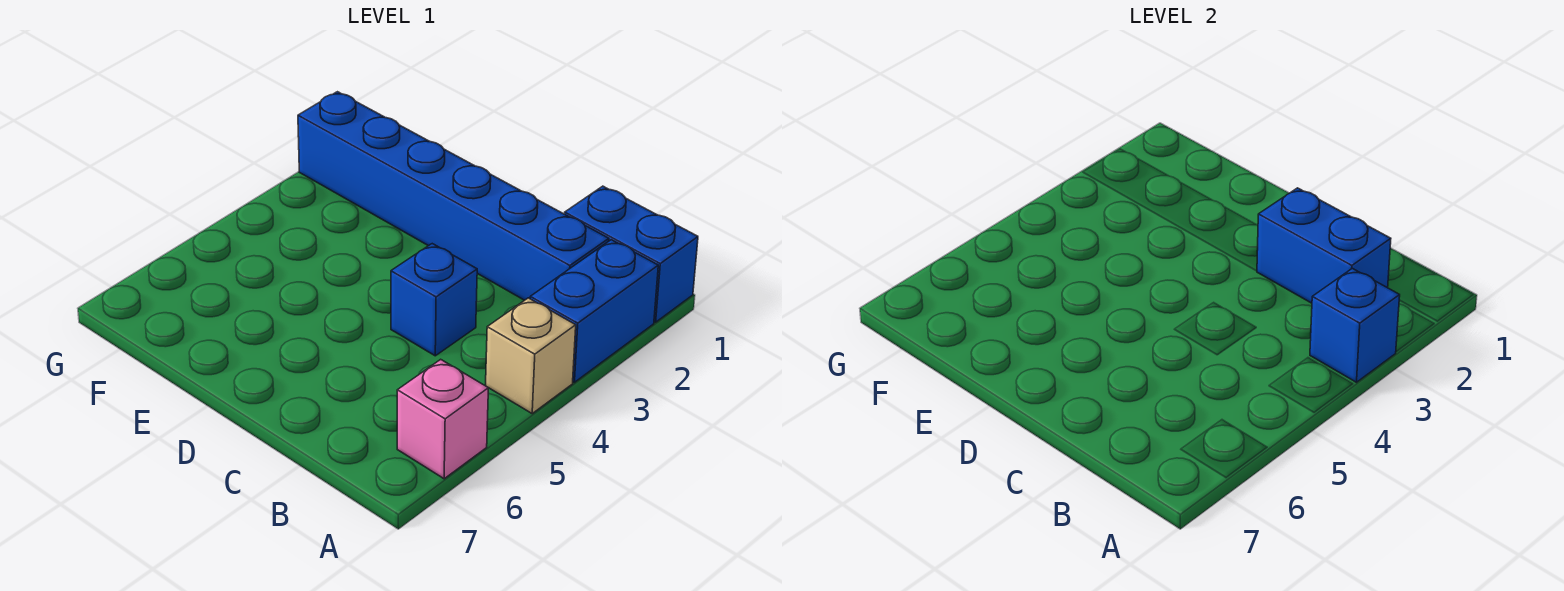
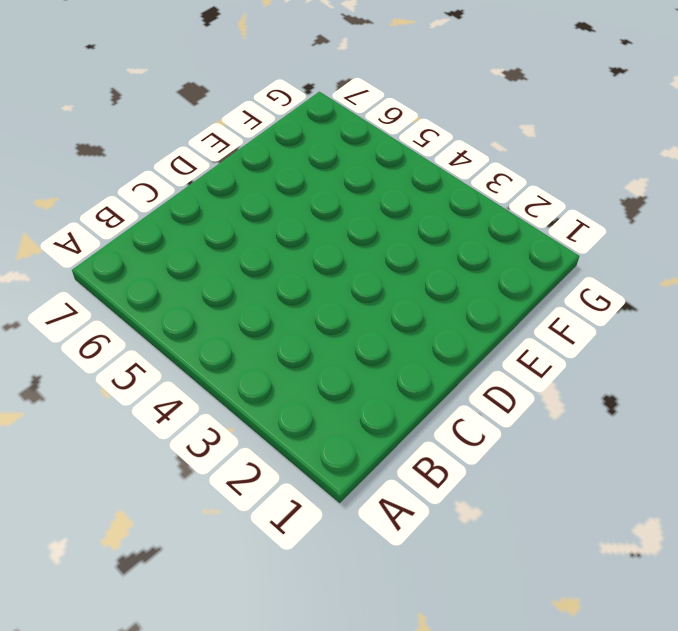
none -> blue 1x2 brick [565,186,698,322]
none -> blue 1x2 brick [530,240,658,382]

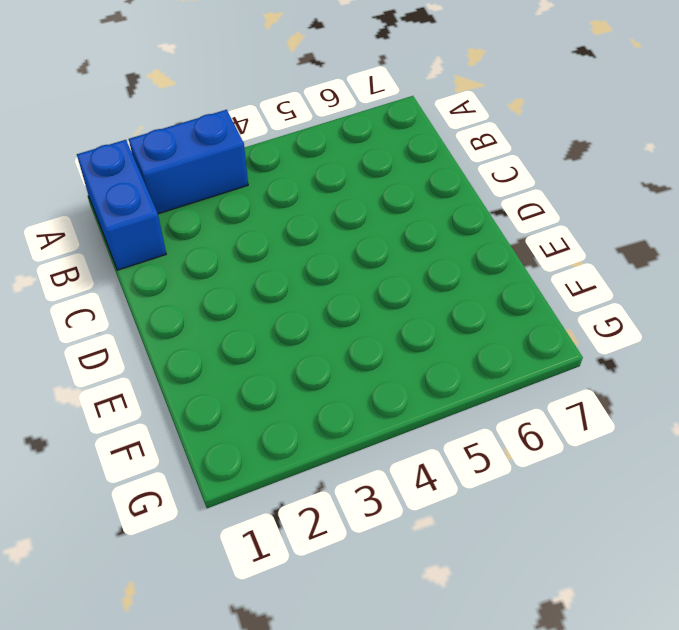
none -> tan 1x1 brick [486,298,576,413]
none -> pink 1x1 brick [397,359,488,479]

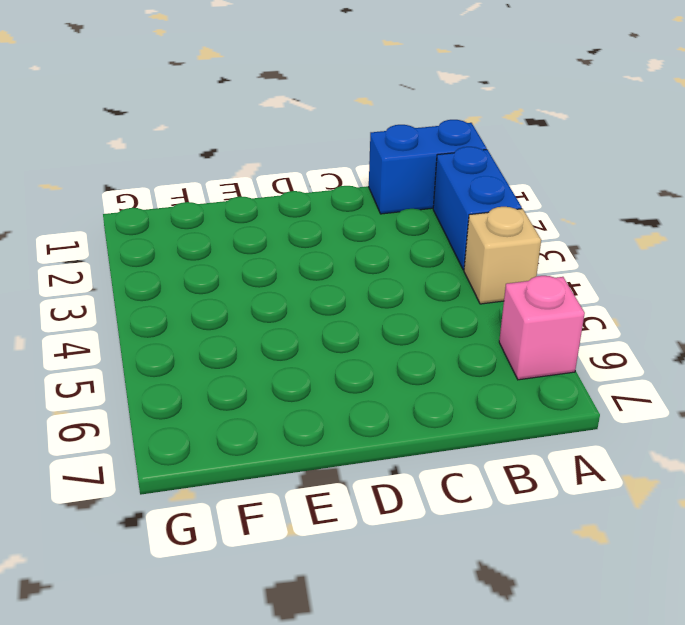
none -> blue 1x6 brick [298,92,609,300]
none -> blue 1x1 brick [391,244,477,356]

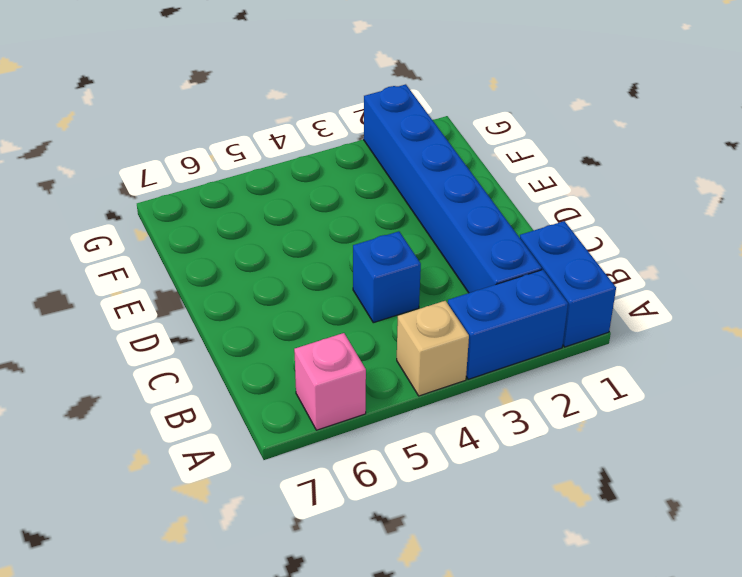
none -> blue 1x1 brick [1310,268,1400,382]
none -> blue 1x2 brick [1257,188,1391,303]

